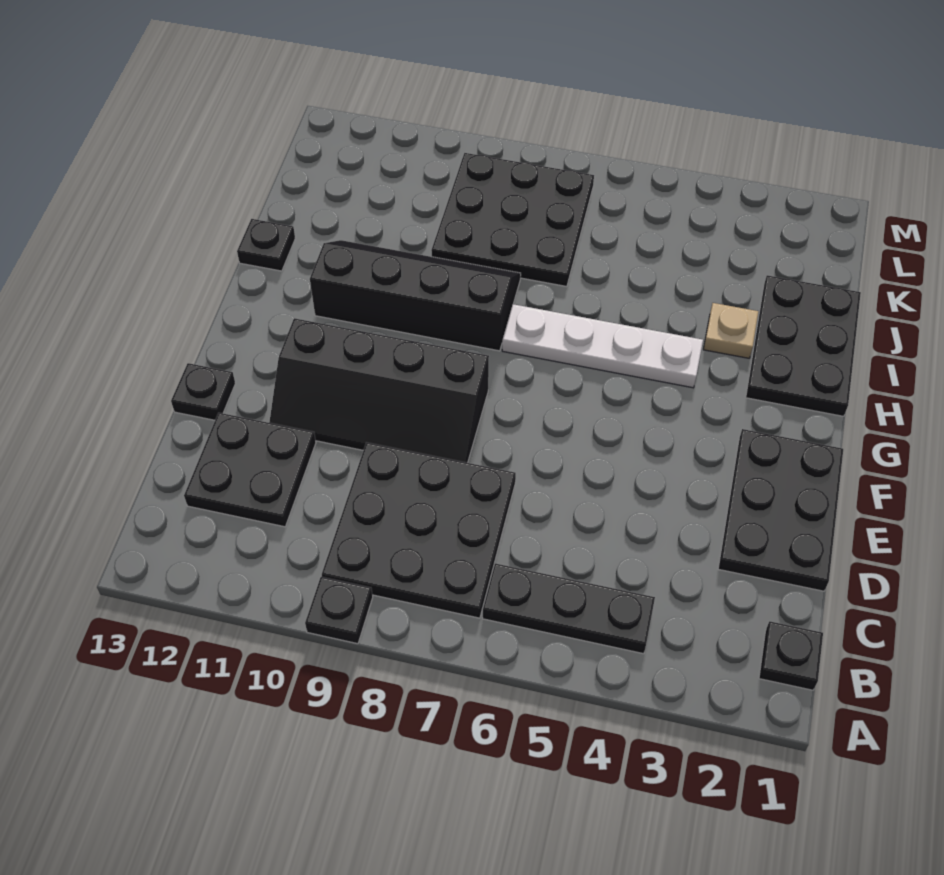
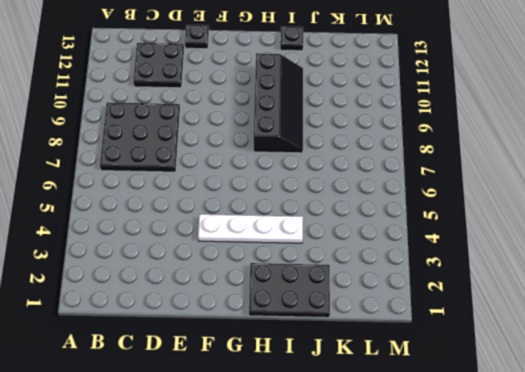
white 1x4 plate [198,214,303,243] -> white 1x4 plate turned to [502,304,703,388]
none -> black 1x1 plate [305,577,373,644]
none -> black 1x1 plate [759,621,823,690]
none -> black 1x3 plate [483,564,655,654]

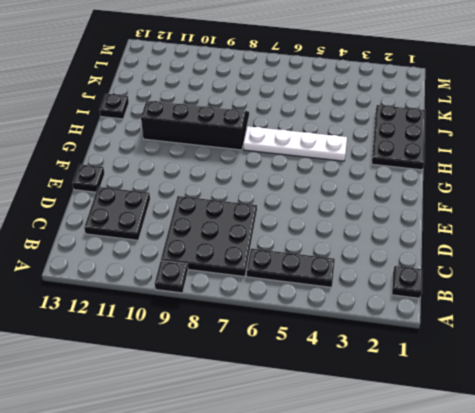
none -> black 2x3 plate [718,429,843,591]
none -> black 2x4 slope [269,318,489,463]
none -> tan 1x1 plate [703,303,758,358]

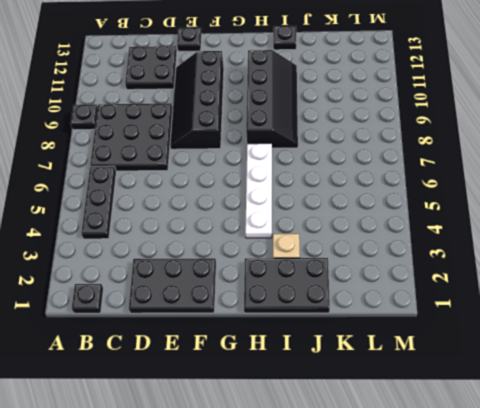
none -> black 3x3 plate [431,153,594,287]

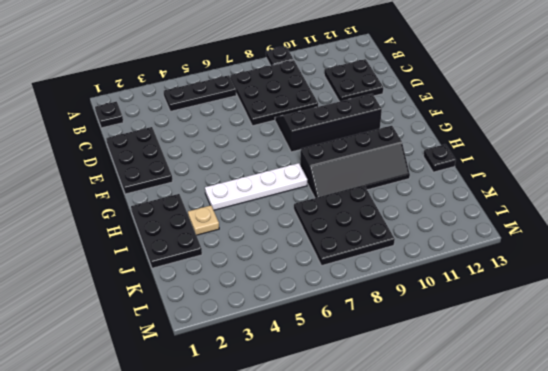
none -> black 1x1 plate [171,363,235,420]

